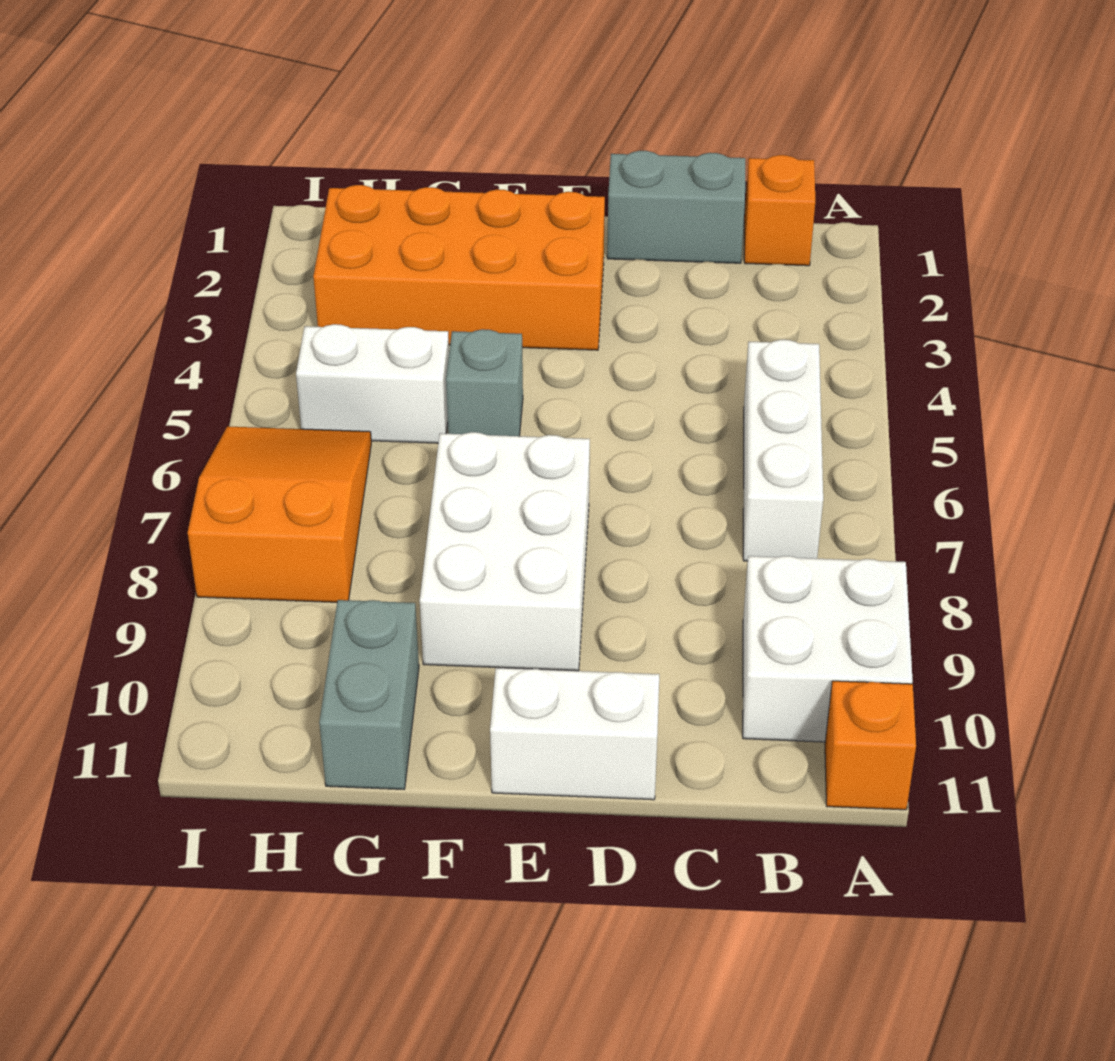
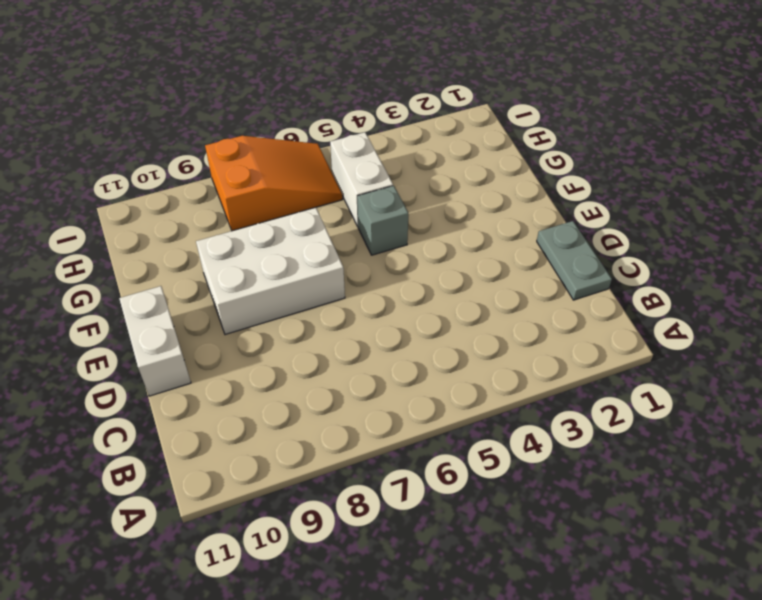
grey 1x2 plate [537,221,612,300] -> grey 1x2 brick [607,151,745,263]
none -> white 2x2 brick [743,556,913,742]
none -> orange 1x1 brick [825,681,916,810]
none -> orange 1x1 brick [744,155,815,266]

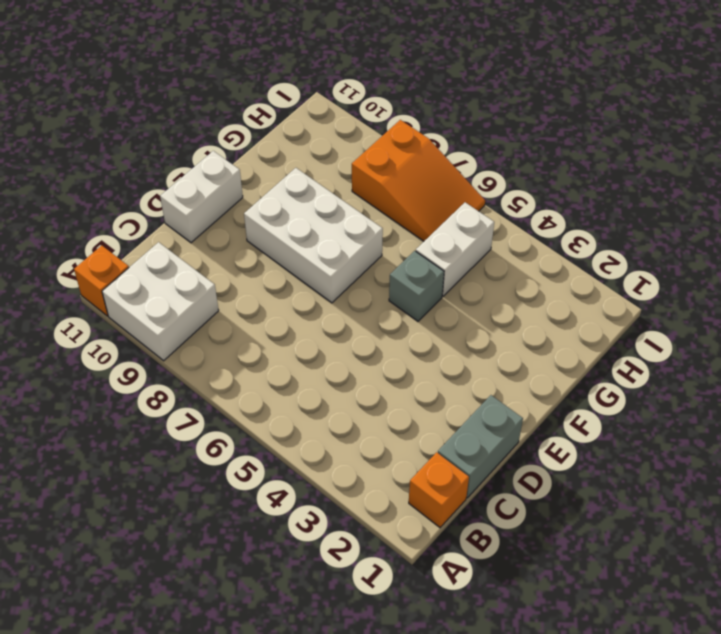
none -> white 1x3 brick [743,340,823,561]
none -> orange 2x4 brick [313,185,605,350]
none -> grey 1x2 brick [319,600,419,789]

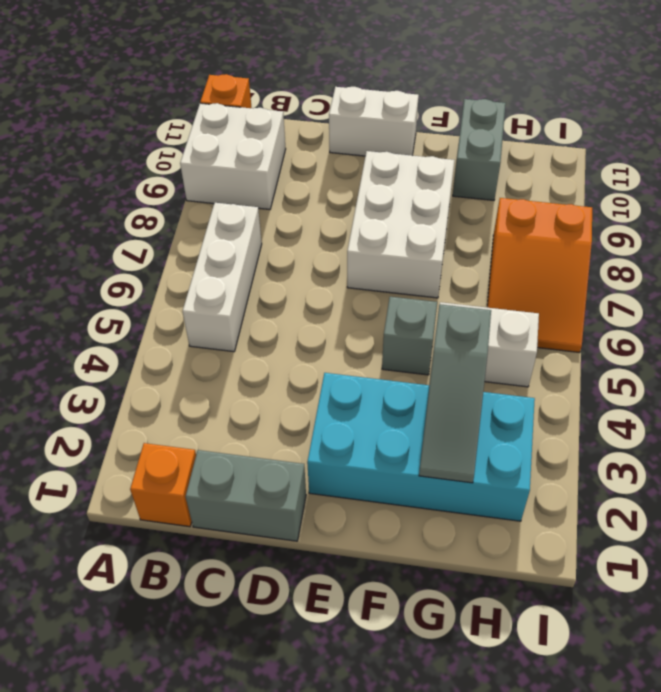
cyan 2x4 brick [307,373,535,521] -> orange 2x4 brick [313,185,605,350]
grey 1x3 slope [419,304,491,483] -> none

